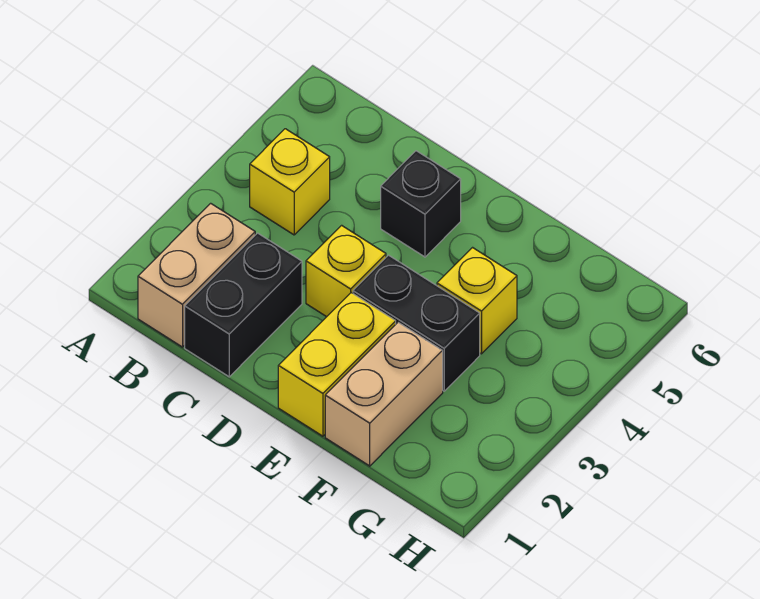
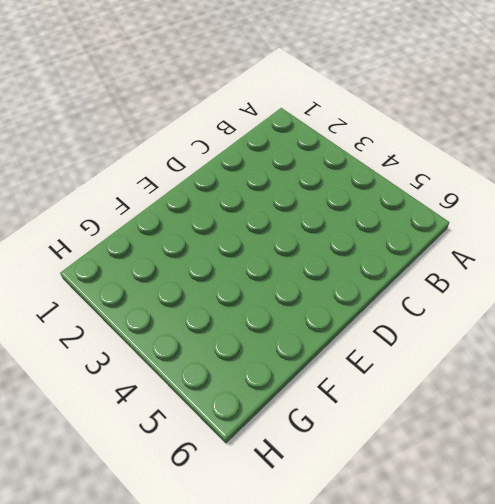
none -> tan 1x2 brick [138,203,255,347]
none -> yellow 1x1 brick [250,129,330,235]

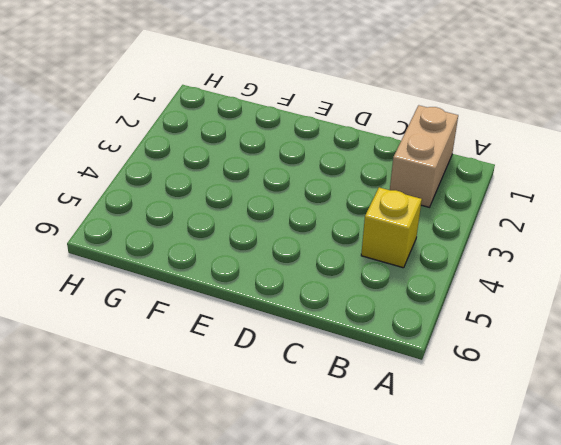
none -> black 1x2 brick [185,233,302,377]
none -> yellow 1x1 brick [306,225,386,317]

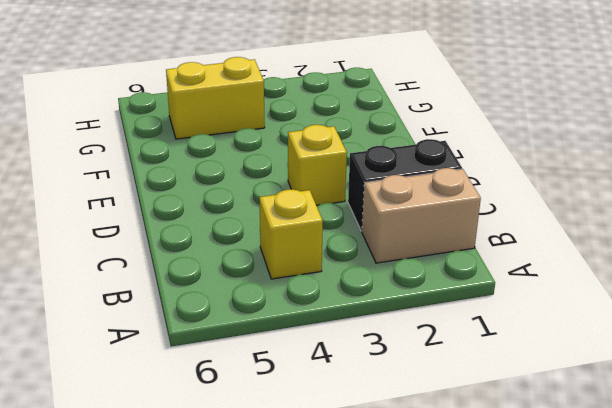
yellow 1x2 brick [166,57,265,139] -> yellow 1x2 brick moved to [278,293,396,436]
none -> black 1x1 brick [381,151,461,257]
none -> black 1x2 brick [353,255,480,391]

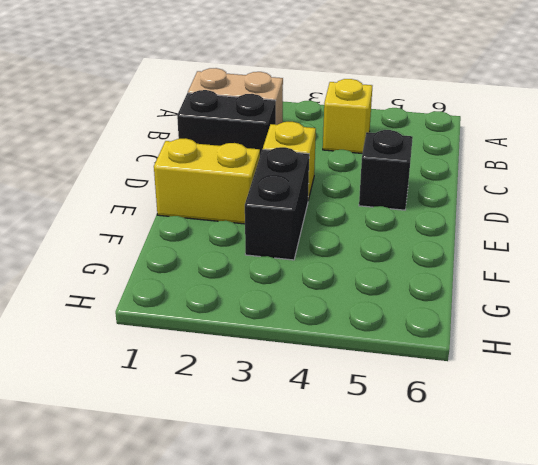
none -> tan 1x2 brick [325,322,443,466]
none -> yellow 1x1 brick [437,248,517,354]

